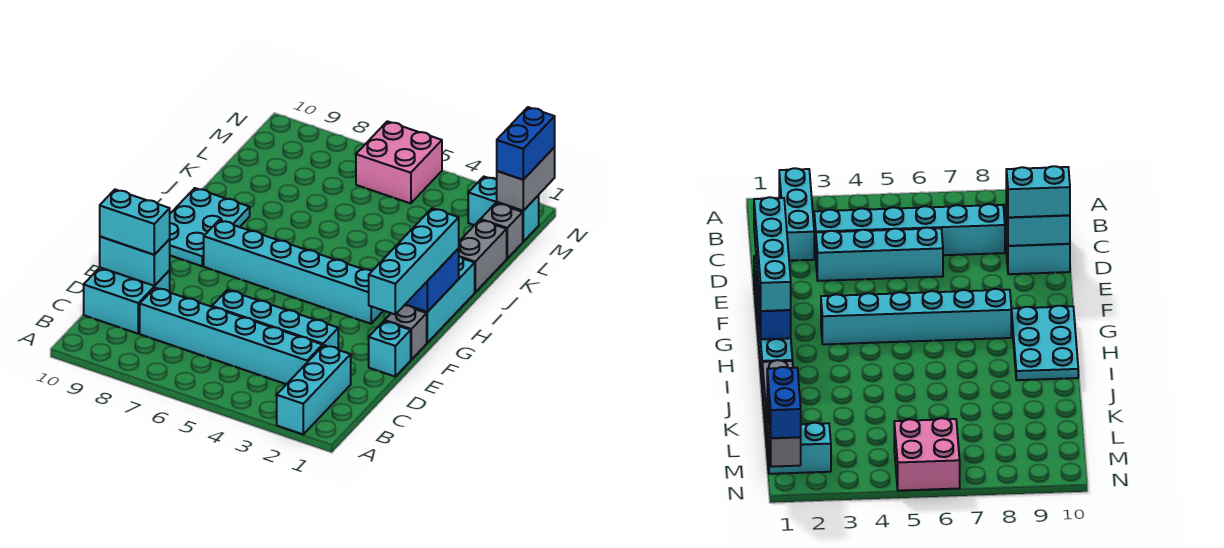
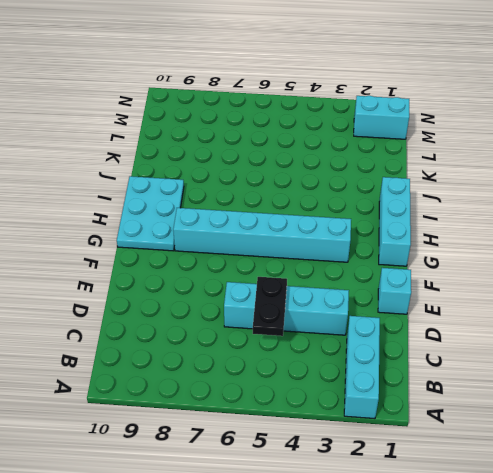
black 1x2 plate [253,277,287,336] -> none
none -> cyan 1x6 brick [140,288,322,384]
none -> cyan 2x2 brick [84,268,170,334]
none -> grey 1x1 brick [385,305,427,360]

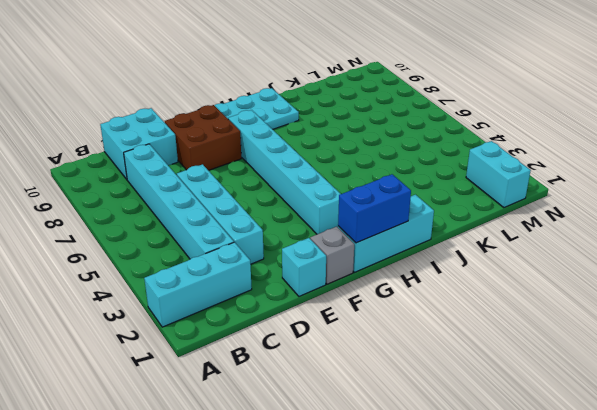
brown 2x2 brick [165,105,241,170] -> none
none -> grey 1x2 brick [458,220,507,292]
none -> grey 1x1 brick [481,203,523,258]
none -> pink 2x2 brick [356,121,442,203]

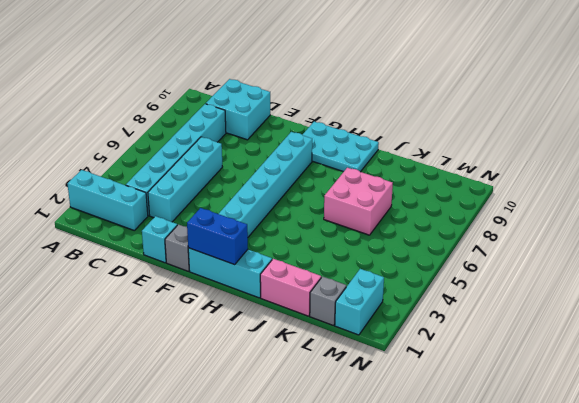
pink 1x2 brick [260,259,321,316] -> grey 1x2 brick [458,220,507,292]
pink 2x2 brick [324,168,393,235] -> pink 2x2 brick moved to [356,121,442,203]
none -> cyan 1x2 brick [100,237,170,286]
none -> grey 1x2 brick [497,147,555,211]
none -> cyan 1x2 brick [100,190,170,255]

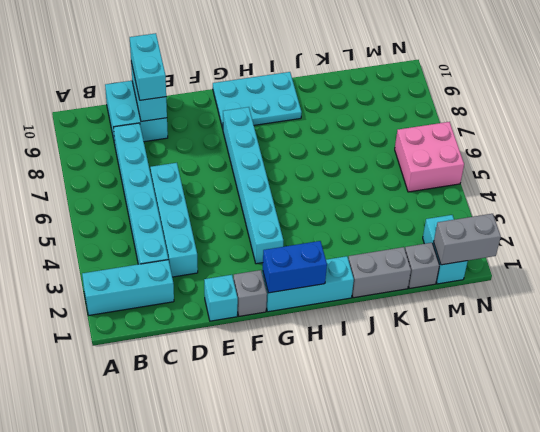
none -> cyan 1x4 brick [369,208,459,314]
none -> blue 1x2 brick [497,107,555,180]

